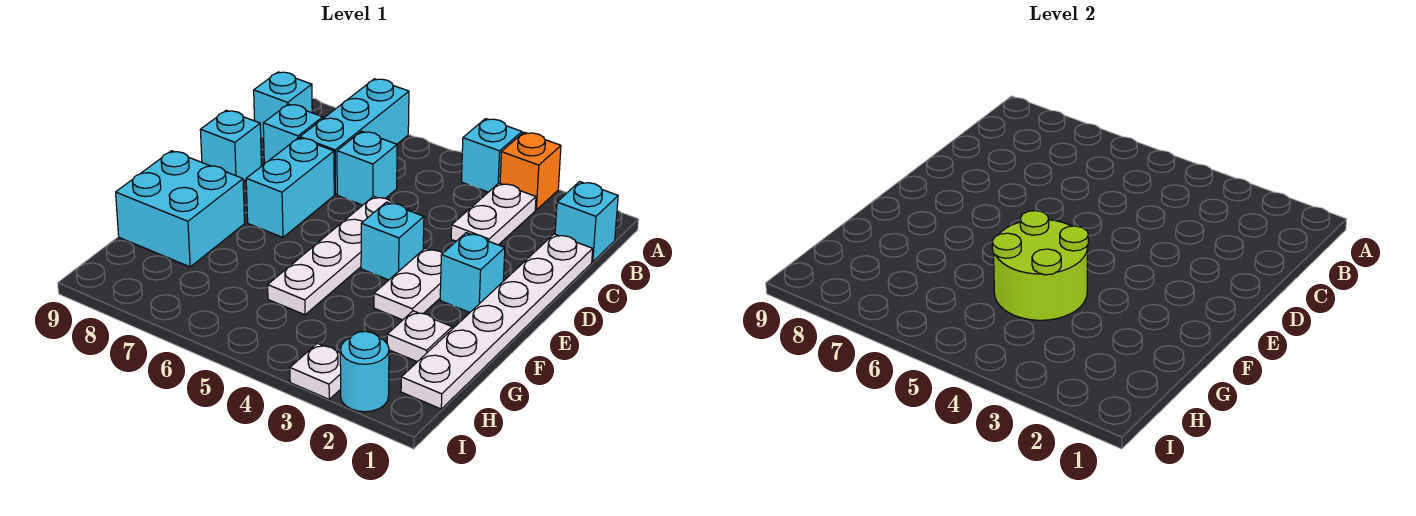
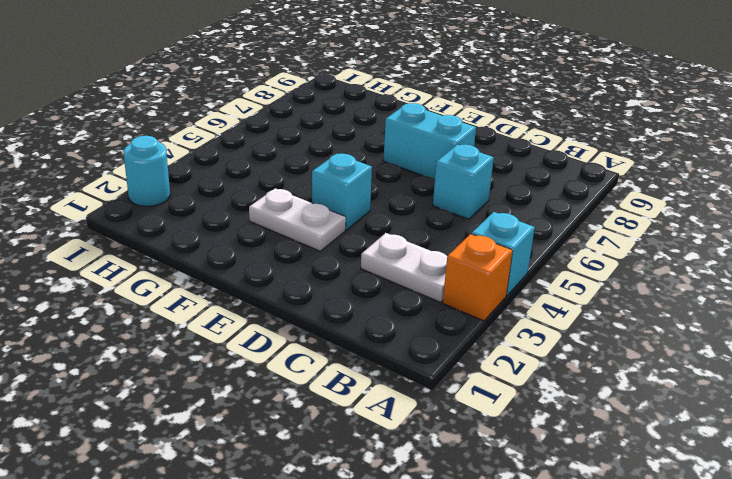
none -> cyan 1x3 brick [300,79,409,194]
none -> cyan 1x1 brick [555,182,618,262]
none -> cyan 1x1 brick [254,72,312,137]

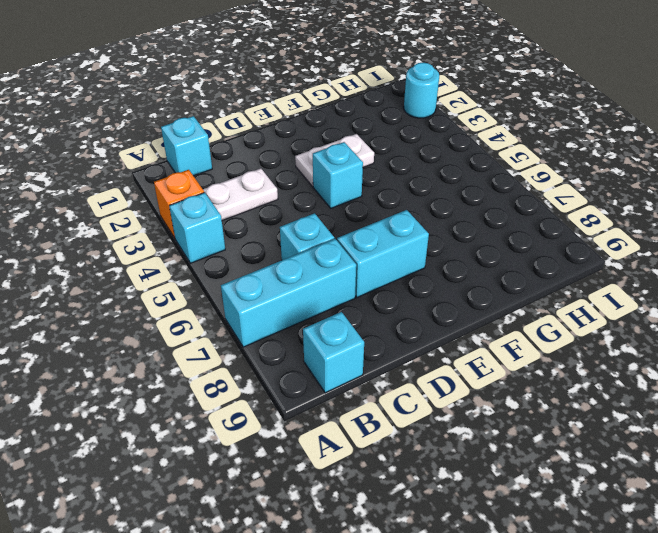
none -> white 1x6 plate [401,234,593,409]
none -> cyan 1x1 brick [263,104,323,164]
none -> white 1x4 plate [268,196,409,315]

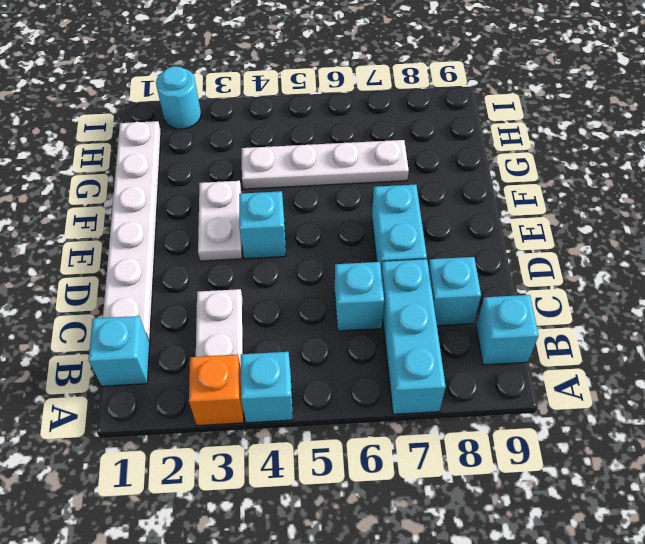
white 1x4 plate [242,140,409,189] -> white 1x4 plate turned to [268,196,409,315]
none -> cyan 1x1 brick [200,110,261,182]
none -> cyan 1x1 brick [440,233,505,312]
none -> cyan 2x2 brick [116,151,245,267]

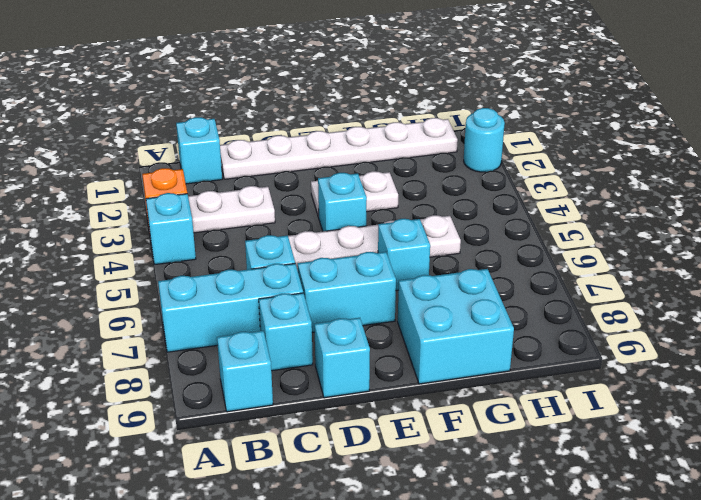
cyan 1x1 brick [378,219,430,291] -> cyan 1x1 brick moved to [440,233,505,312]
none -> white 1x1 plate [387,311,452,362]
none -> white 1x1 plate [290,343,341,399]
none -> lime 2x2 round brick [992,211,1088,320]

